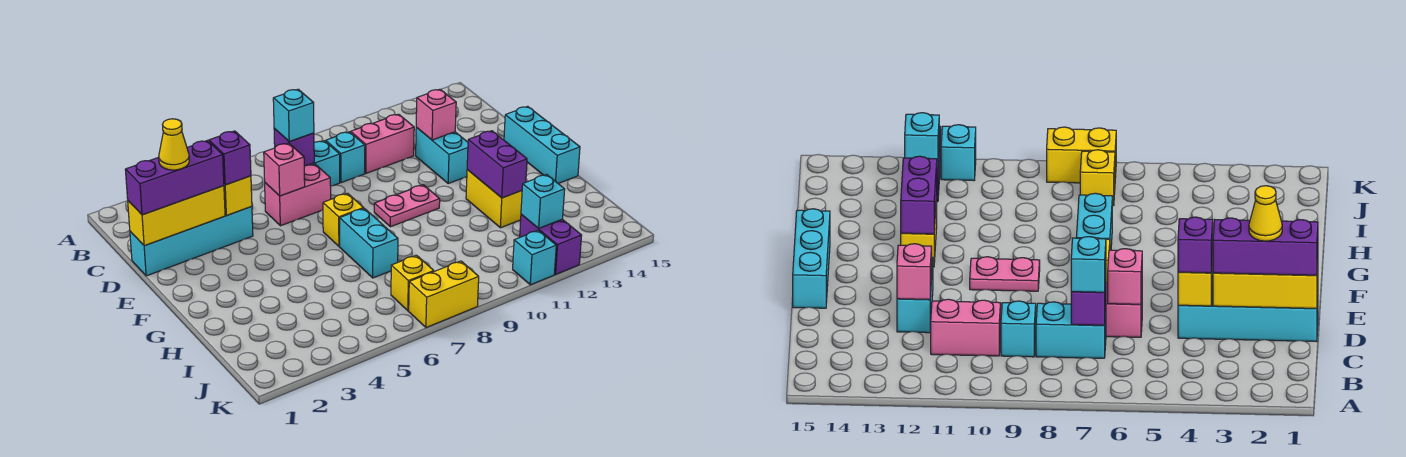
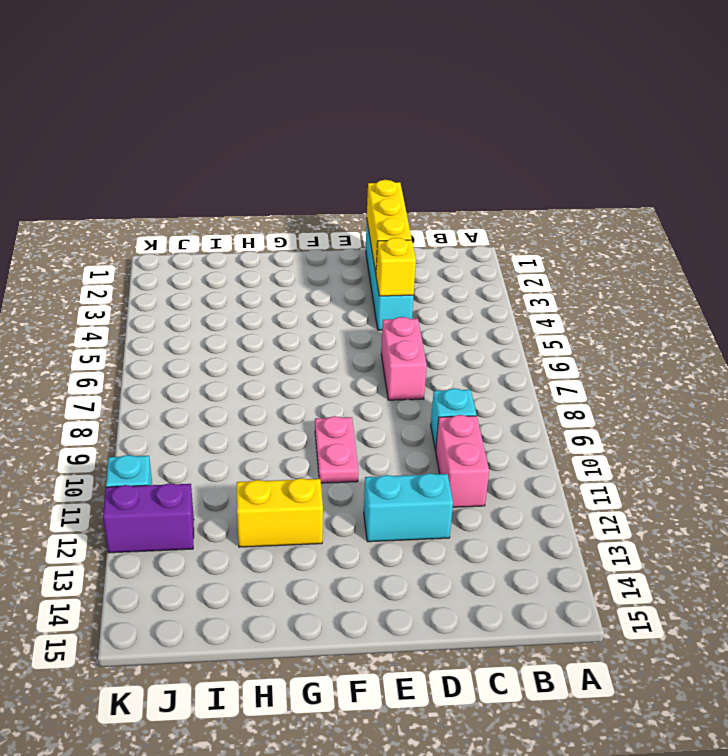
none -> cyan 1x2 brick [310,141,340,186]
none -> cyan 1x3 brick [504,106,580,184]
none -> yellow 1x1 brick [323,193,364,246]

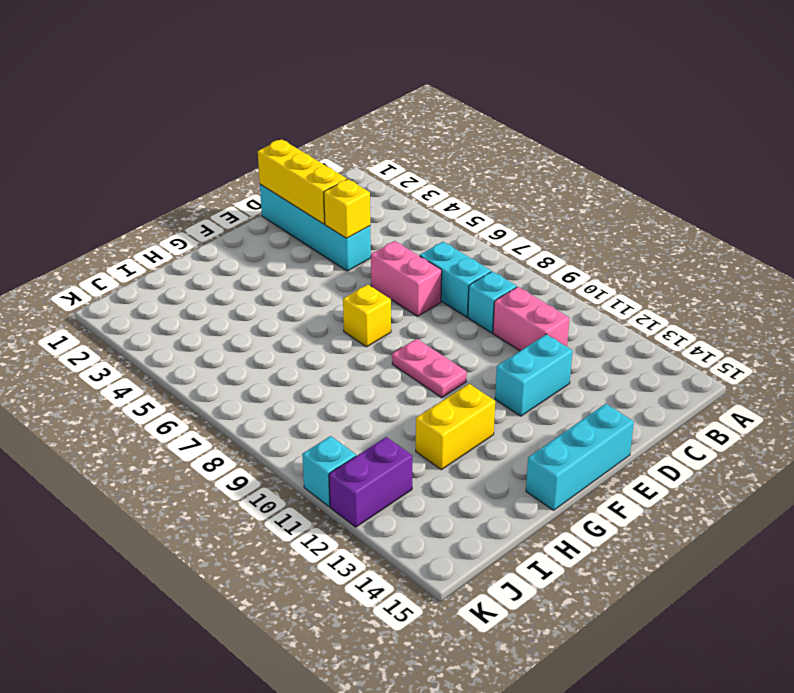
none -> cyan 1x2 brick [340,208,398,278]
none -> yellow 1x1 brick [391,255,434,311]
none -> yellow 1x2 brick [409,261,479,328]

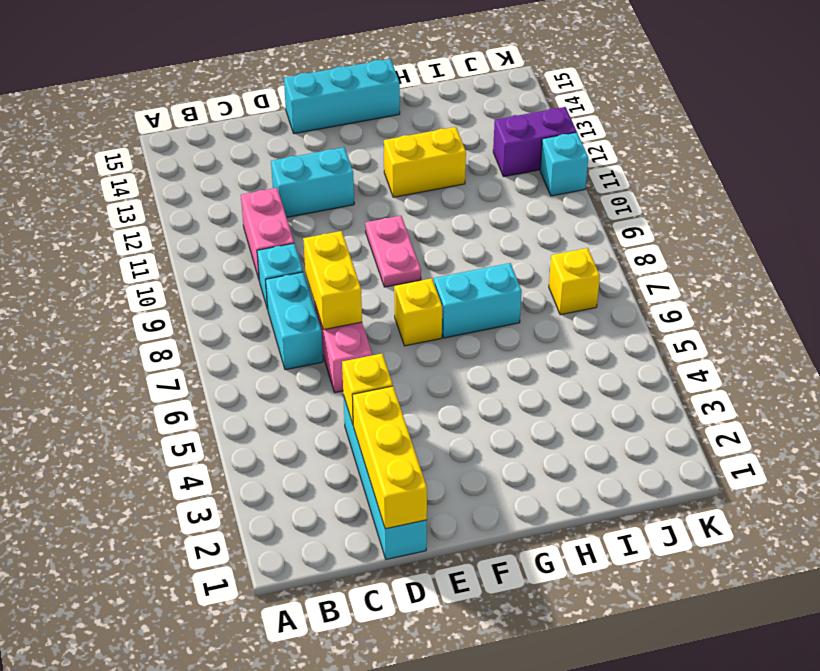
yellow 1x2 brick [303,231,362,330] -> yellow 1x2 brick moved to [409,261,479,328]
none -> purple 1x1 brick [274,129,314,166]
none -> pink 1x1 brick [264,143,305,196]
none -> pink 1x1 brick [416,89,456,140]

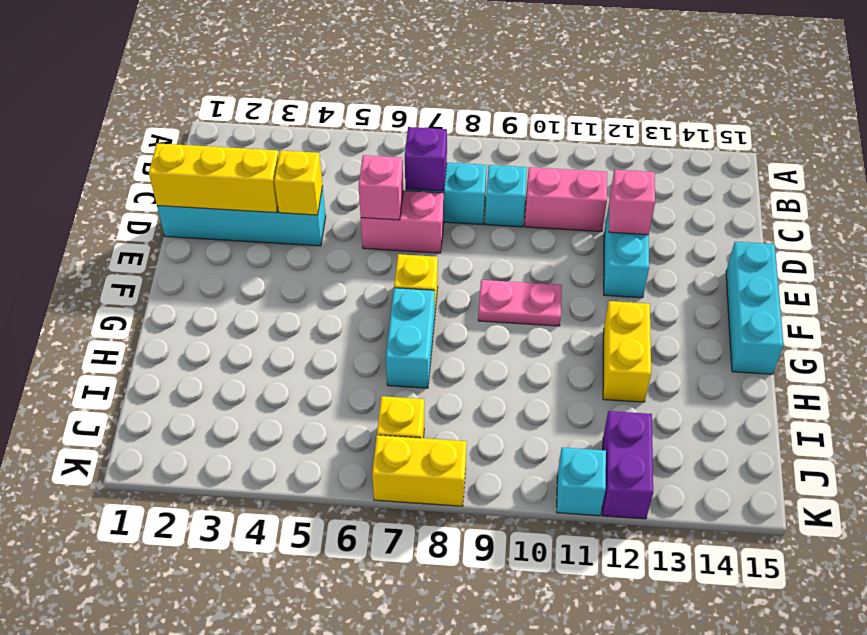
none -> purple 1x2 brick [467,131,527,198]
none -> cyan 1x1 brick [521,175,565,229]
none -> cyan 1x1 brick [273,89,314,142]

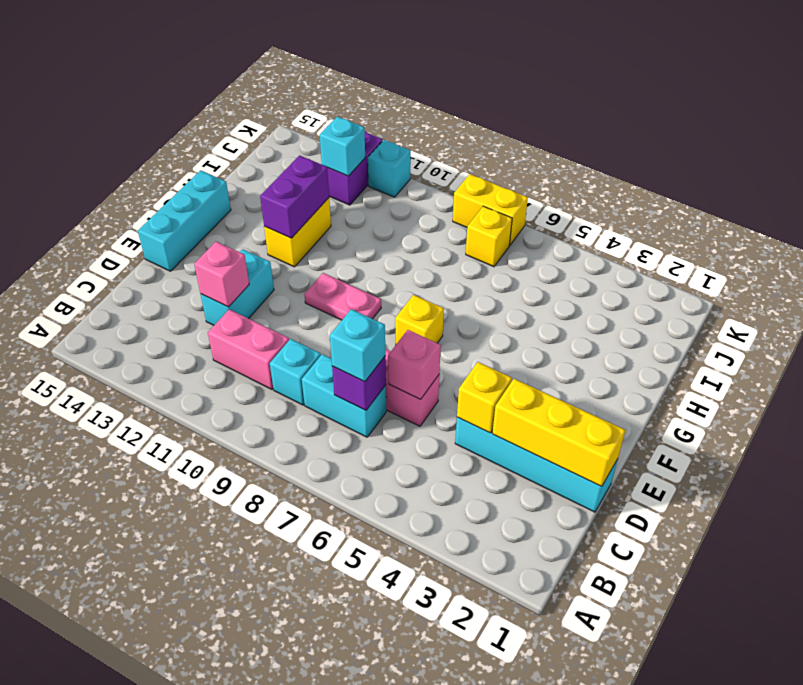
none -> cyan 1x2 brick [340,208,398,278]
none -> purple 1x3 brick [125,140,224,215]
none -> purple 1x1 brick [209,131,251,185]

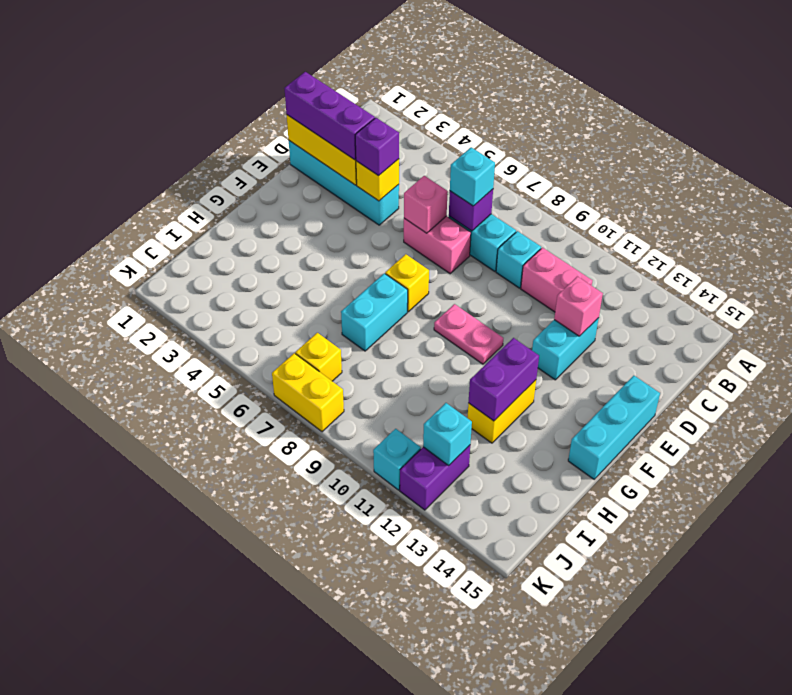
none -> yellow 1x1 cone [159,119,189,170]

